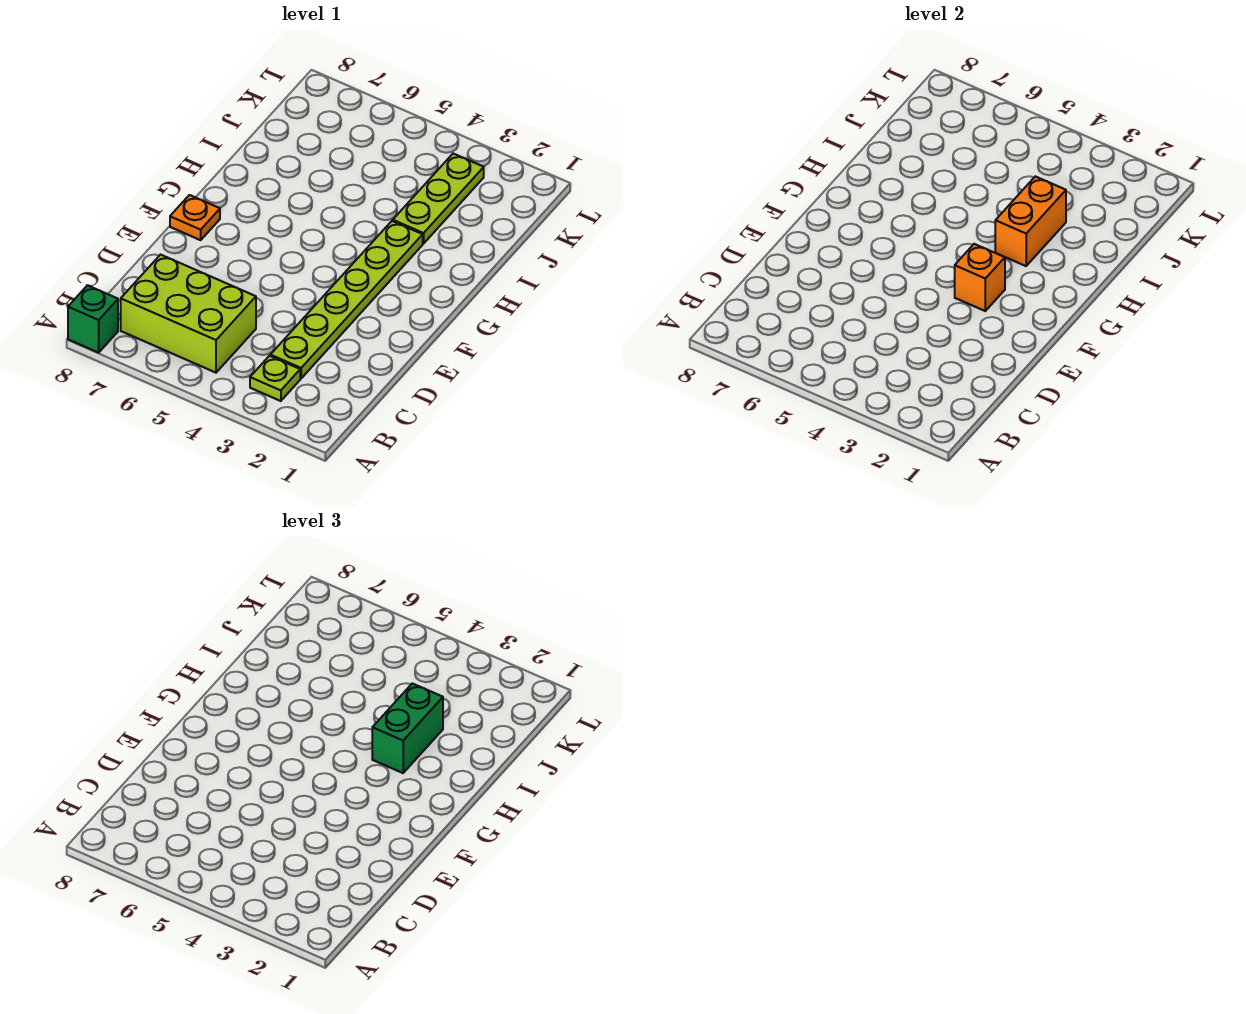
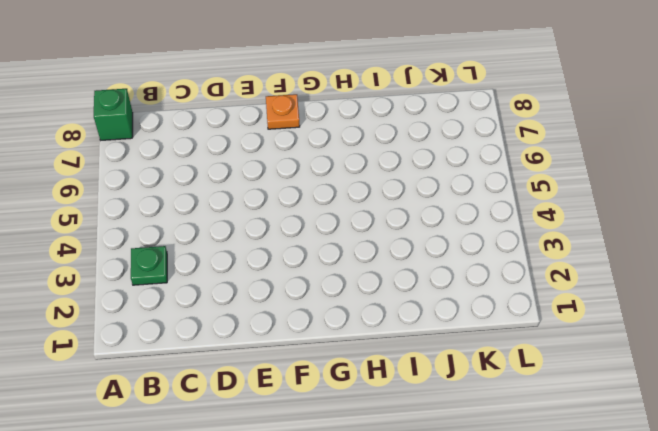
green 1x1 plate [131,246,167,285] -> lime 1x1 plate [250,356,300,401]
none -> lime 2x3 brick [121,255,256,373]
none -> lime 1x6 plate [270,221,423,378]

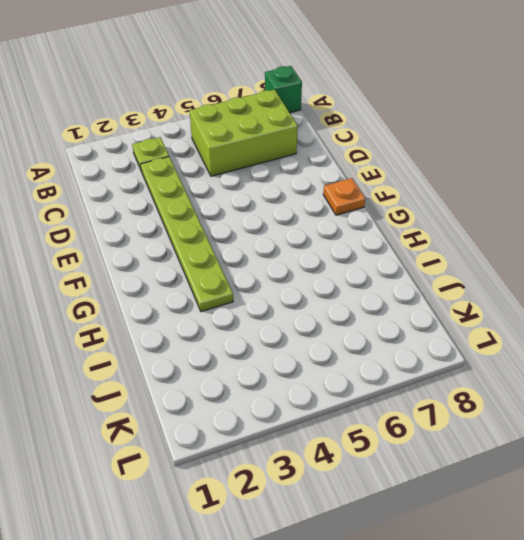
none -> lime 1x3 plate [393,154,484,244]
none -> orange 1x1 brick [955,244,1005,311]

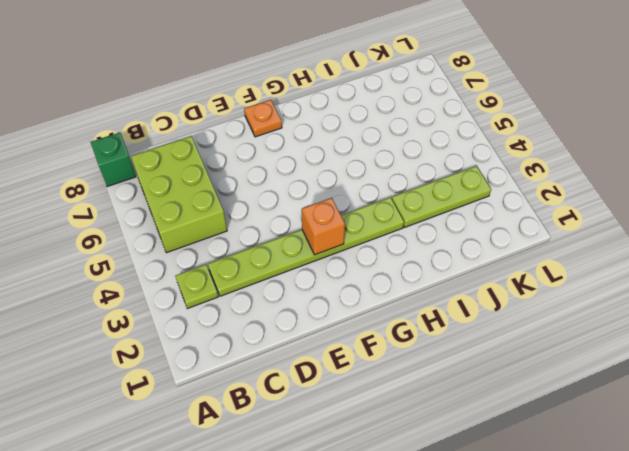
none -> orange 1x2 brick [995,176,1066,266]
none -> green 1x2 brick [372,683,443,773]

